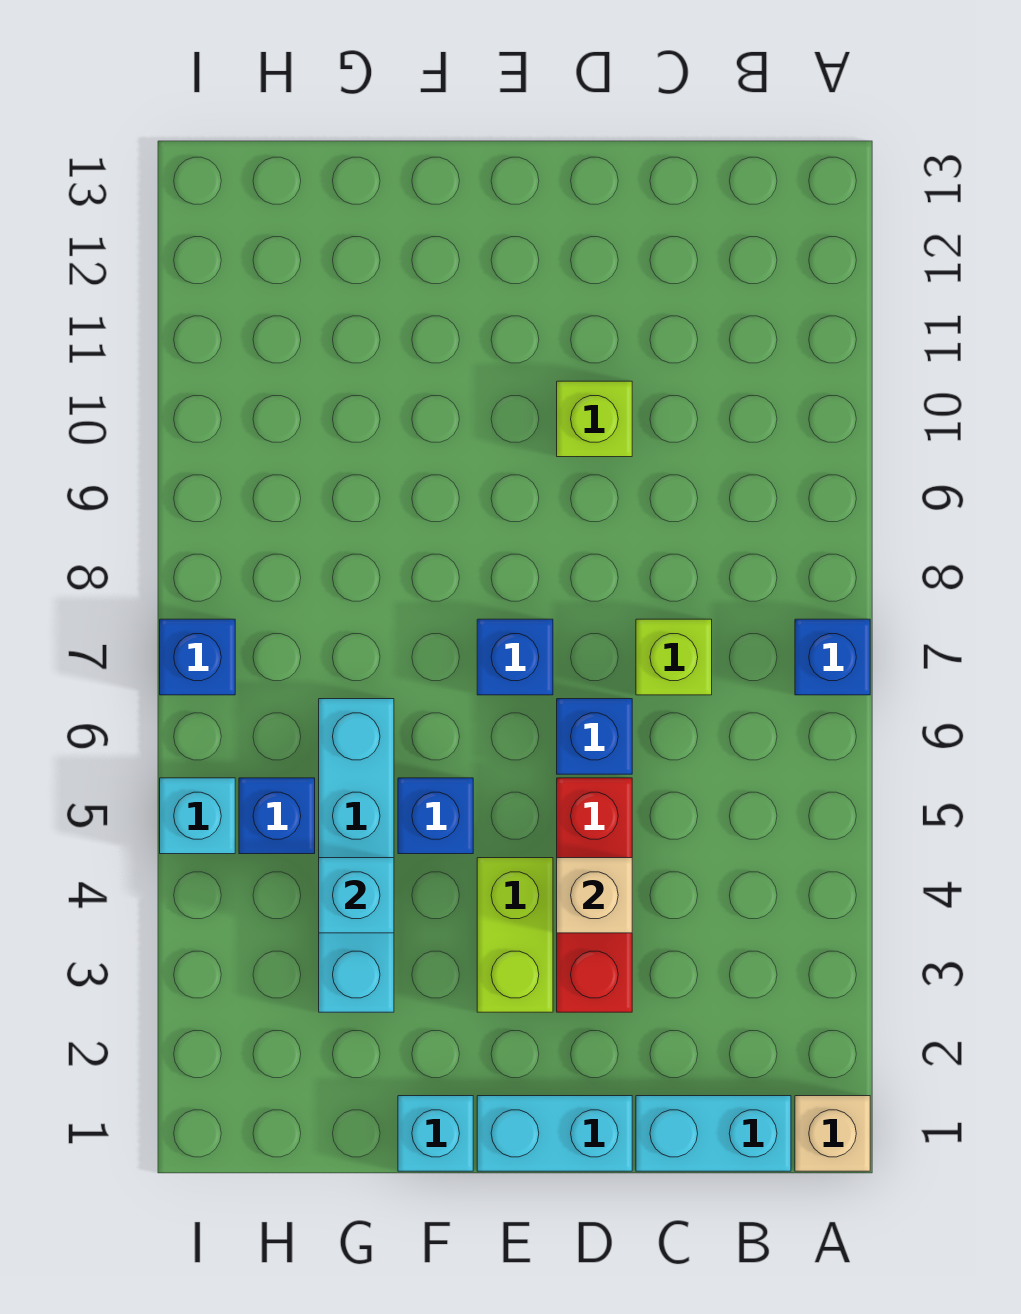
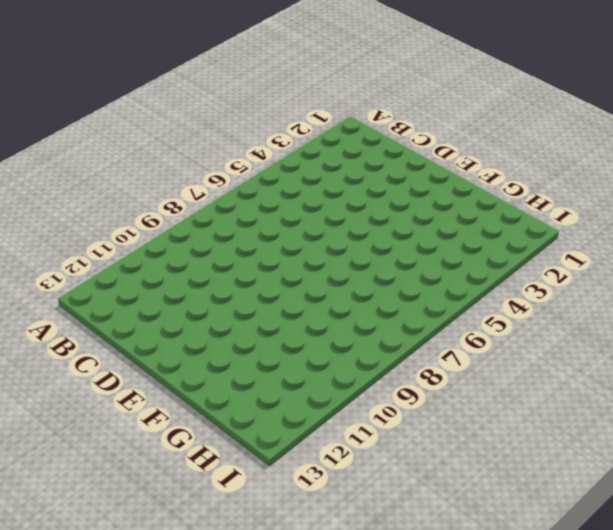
none -> tan 1x1 brick [795,1096,870,1171]
none -> blue 1x1 brick [795,619,870,695]
none -> cyan 1x2 brick [636,1096,791,1171]

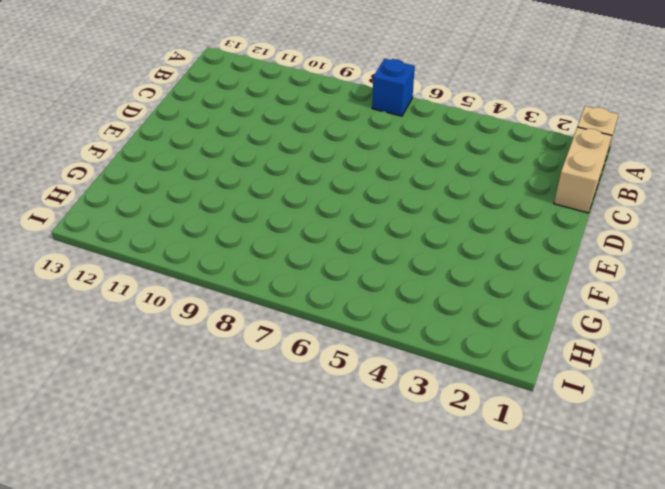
tan 1x2 brick [554,127,612,213] -> cyan 1x2 brick [636,1096,791,1171]
none -> lime 1x1 brick [636,619,712,695]
none -> cyan 1x2 brick [477,1096,632,1171]
none -> red 1x3 brick [557,778,632,1012]

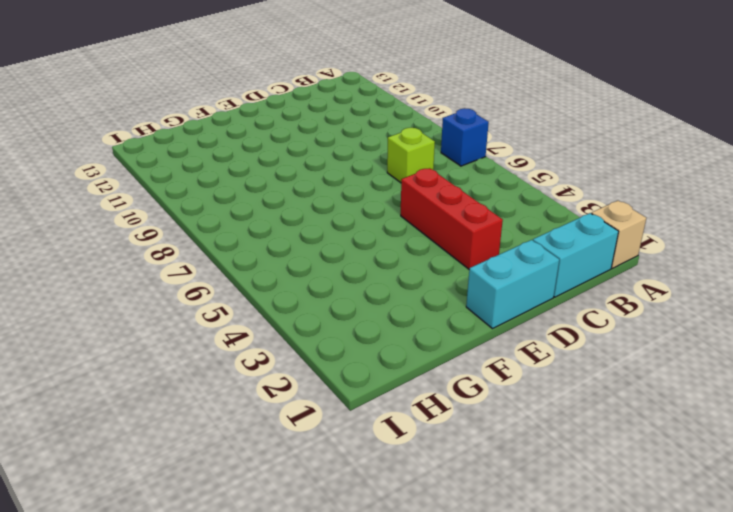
none -> blue 1x1 brick [557,699,632,774]
none -> lime 1x1 brick [557,381,632,457]
none -> lime 1x2 brick [477,858,553,1012]

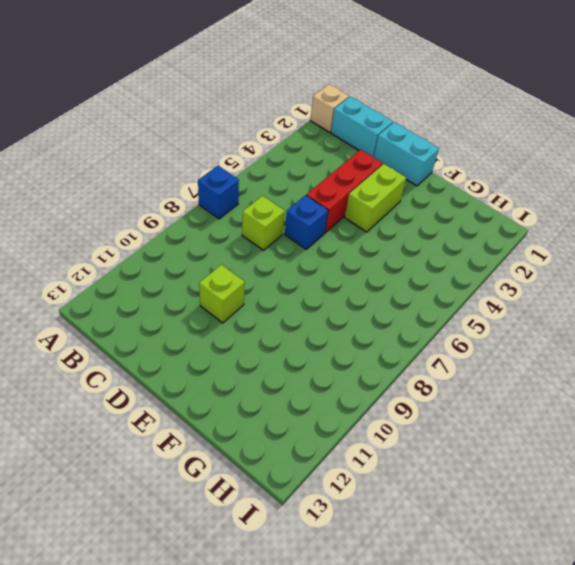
none -> blue 1x1 brick [477,619,553,695]
none -> cyan 1x1 brick [398,1096,473,1171]
none -> blue 1x1 brick [398,778,473,854]

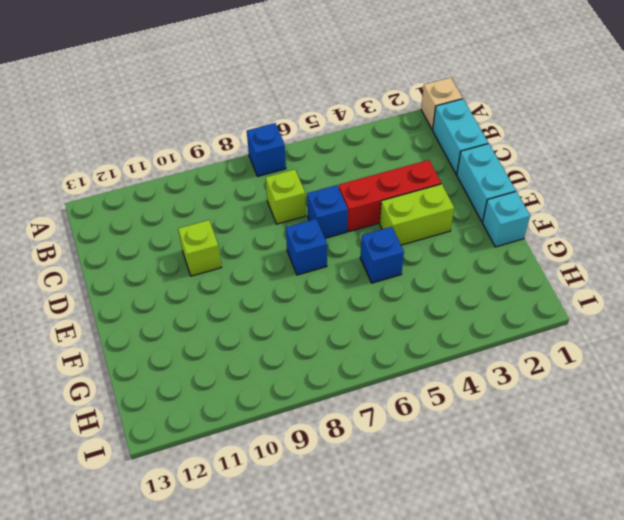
none -> cyan 1x4 brick [319,699,394,1012]
none -> blue 1x1 brick [239,778,315,854]
none -> cyan 1x1 brick [160,778,235,854]

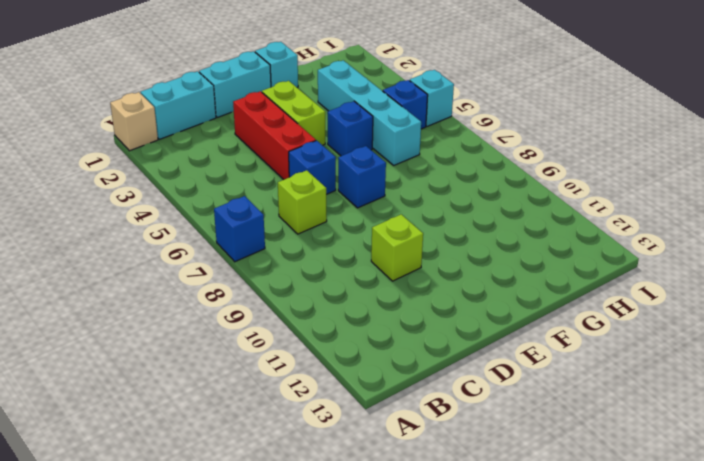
none -> blue 1x1 brick [160,619,235,695]
none -> tan 1x1 brick [557,858,632,933]
none -> cyan 1x1 brick [319,858,394,933]

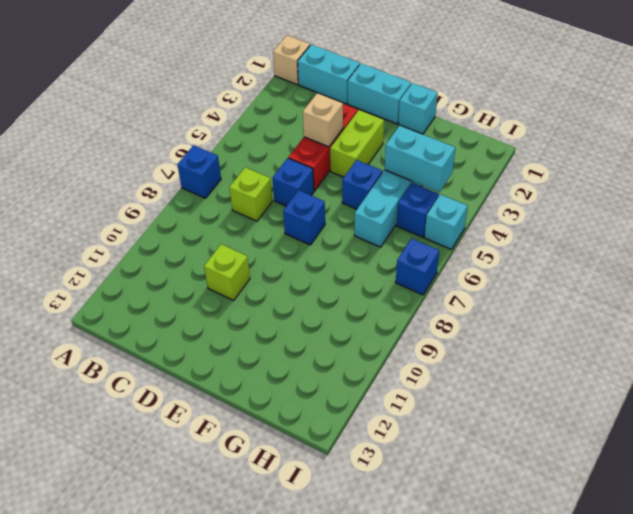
cyan 1x2 brick [385,125,455,192] -> cyan 1x1 brick [319,858,394,933]

